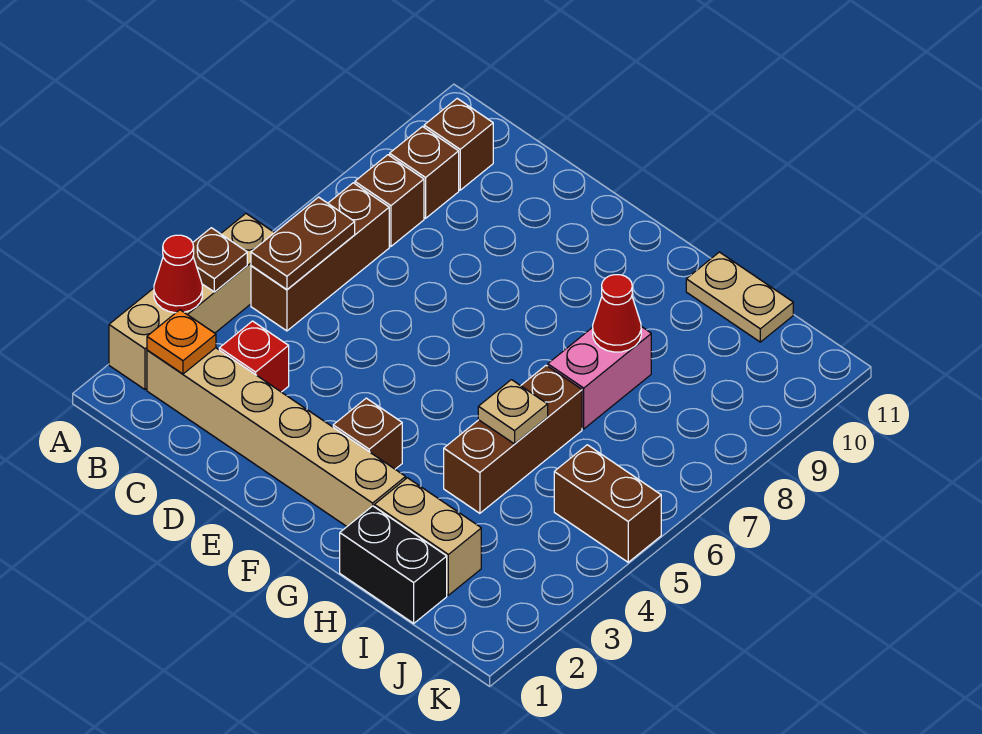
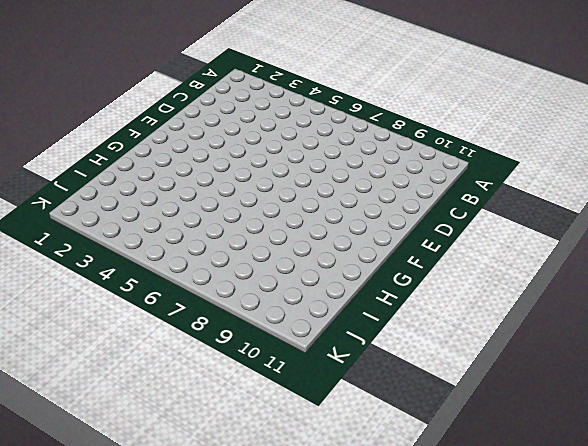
none -> tan 1x4 brick [109,214,274,390]
none -> tan 1x6 brick [147,348,406,526]
none -> brown 1x3 brick [251,183,389,331]

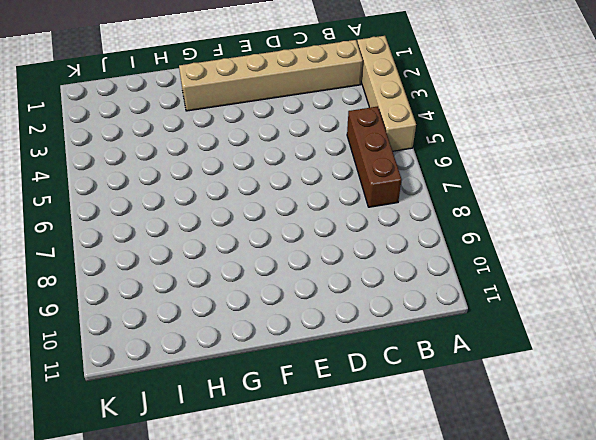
none -> brown 1x1 brick [355,155,424,246]
none -> brown 1x1 brick [390,127,459,218]
none -> brown 1x1 brick [424,99,493,190]

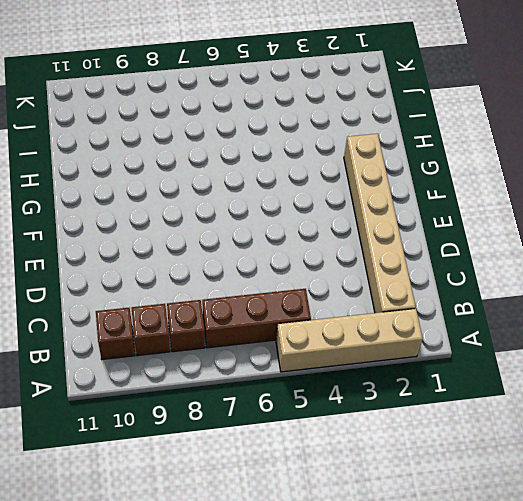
none -> red 1x1 brick [219,321,289,392]
none -> brown 1x1 brick [333,398,402,469]
none -> black 1x2 brick [340,506,447,623]

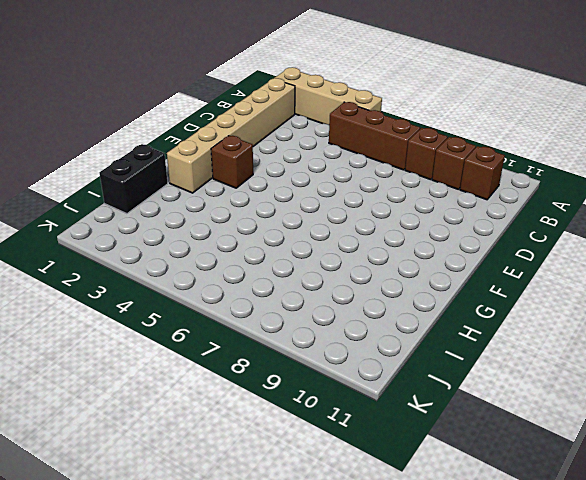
none -> red 1x1 brick [219,321,289,392]
none -> tan 1x2 brick [374,478,481,595]
none -> brown 1x3 brick [444,365,582,513]

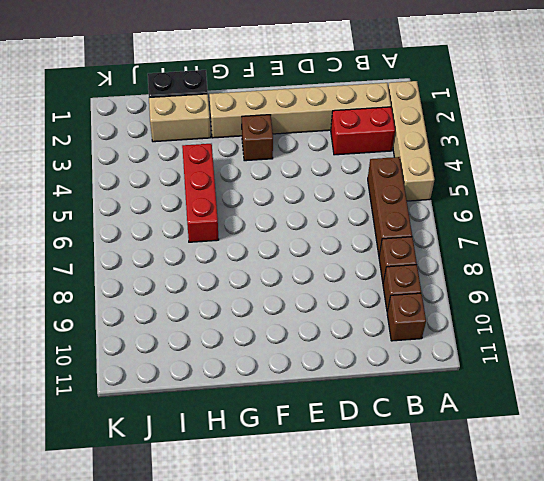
red 1x2 brick [331,107,395,155] -> red 1x1 brick [219,321,289,392]
red 1x3 brick [182,144,219,242] -> brown 1x3 brick [444,365,582,513]
none -> pink 1x2 brick [548,327,651,429]
none -> tan 1x2 plate [686,252,793,342]
none -> brown 1x2 brick [554,445,661,562]

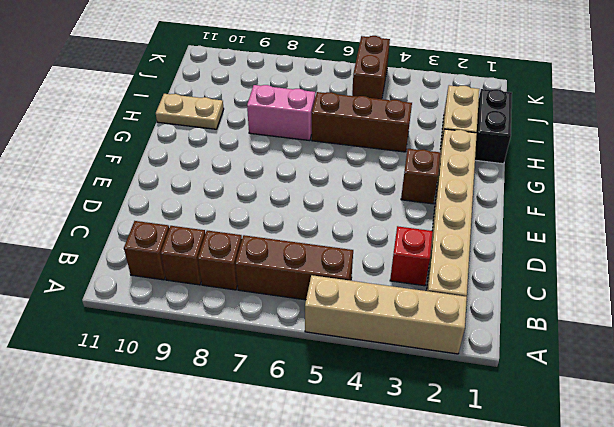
tan 1x2 plate [156,94,224,129] -> tan 1x2 plate turned to [686,252,793,342]
none -> red 1x1 cone [154,235,202,313]
none -> brown 1x1 plate [193,228,247,292]
none -> orange 1x1 plate [147,310,216,374]

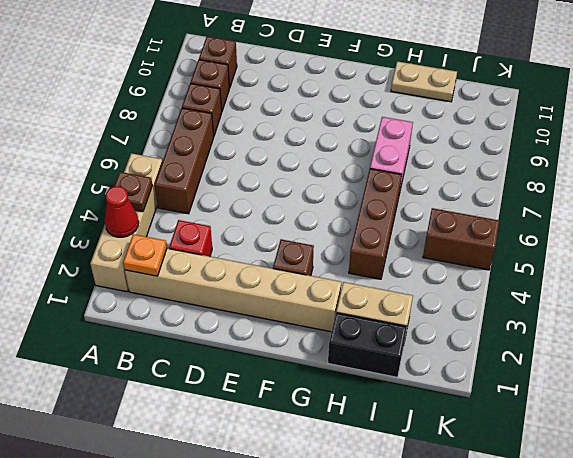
none -> brown 1x2 plate [251,197,355,289]
none -> tan 1x1 plate [478,380,548,444]
none -> red 1x1 cone [593,275,641,352]

